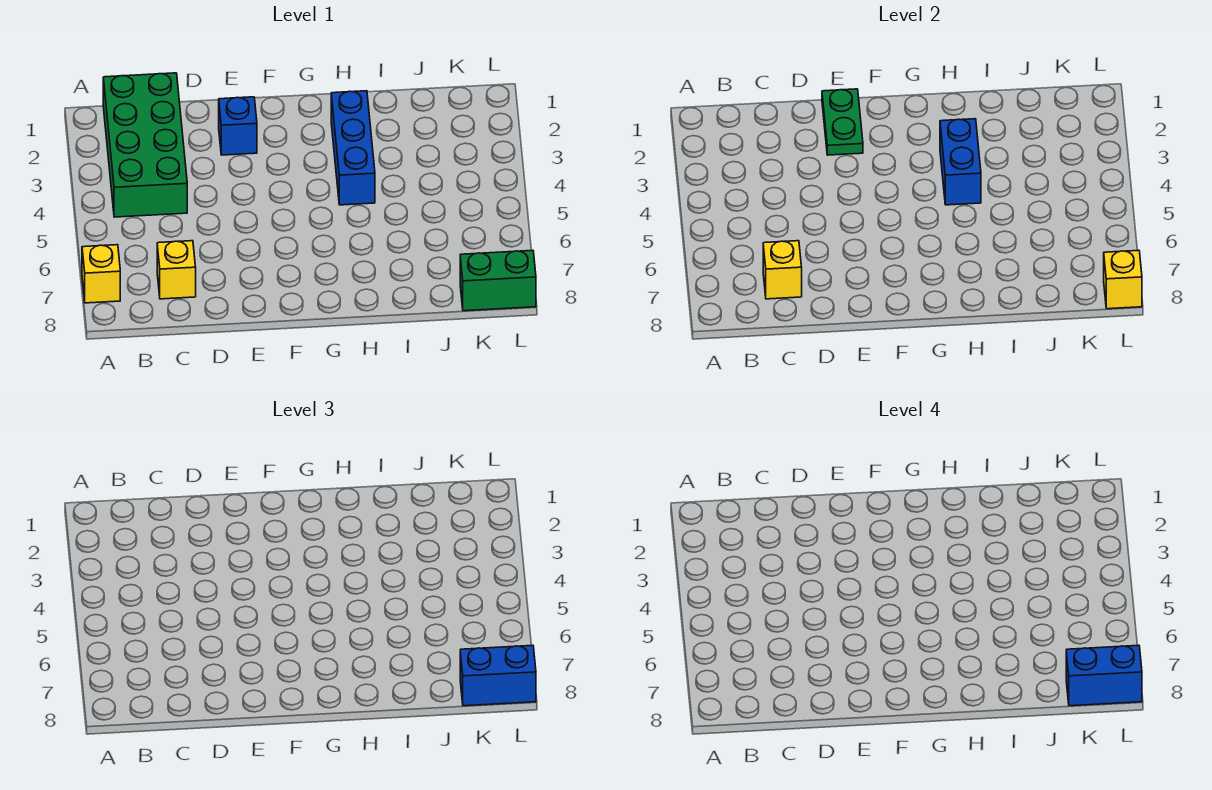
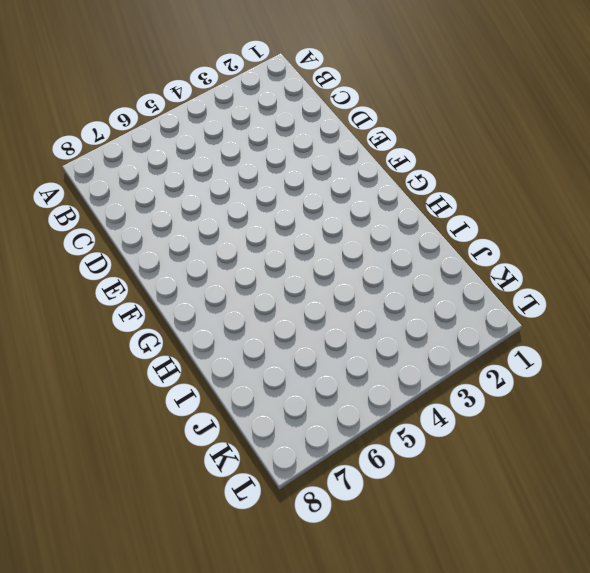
none -> yellow 1x1 brick [82,245,120,303]
none -> green 2x4 brick [103,73,187,217]
none -> yellow 1x1 brick [157,241,196,299]

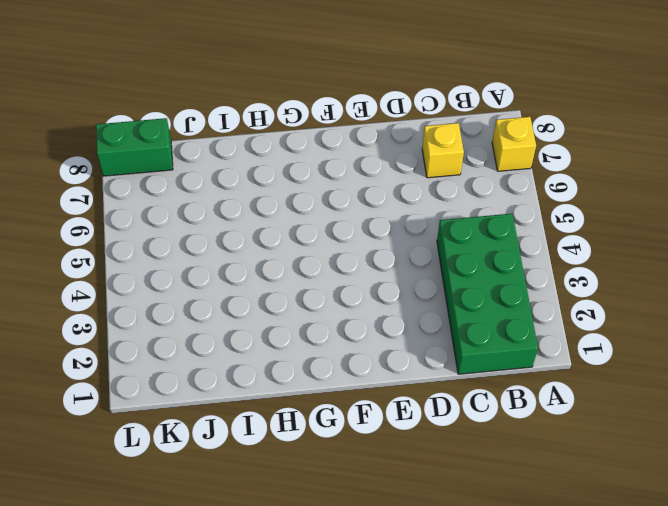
none -> blue 1x1 brick [219,97,257,155]
none -> blue 1x3 brick [331,91,375,205]
none -> yellow 1x1 brick [763,241,802,299]

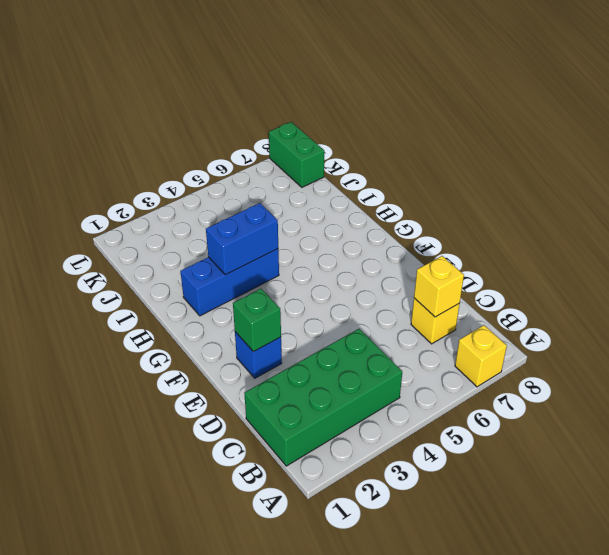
green 1x1 brick [233,289,281,352] -> green 1x2 plate [822,89,863,155]
none -> yellow 1x1 brick [1104,250,1142,309]
none -> blue 1x2 brick [460,645,536,706]
none -> blue 1x2 brick [1066,645,1142,706]

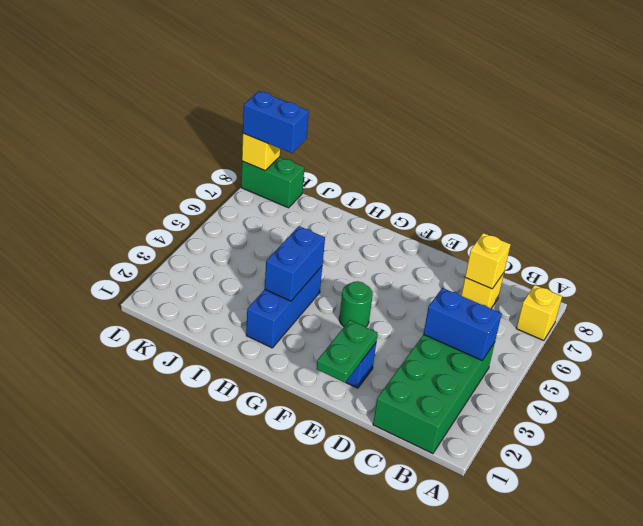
blue 1x2 brick [424,288,502,360] -> blue 1x2 brick moved to [1066,645,1142,706]
green 1x1 round brick [339,281,373,327] -> none

